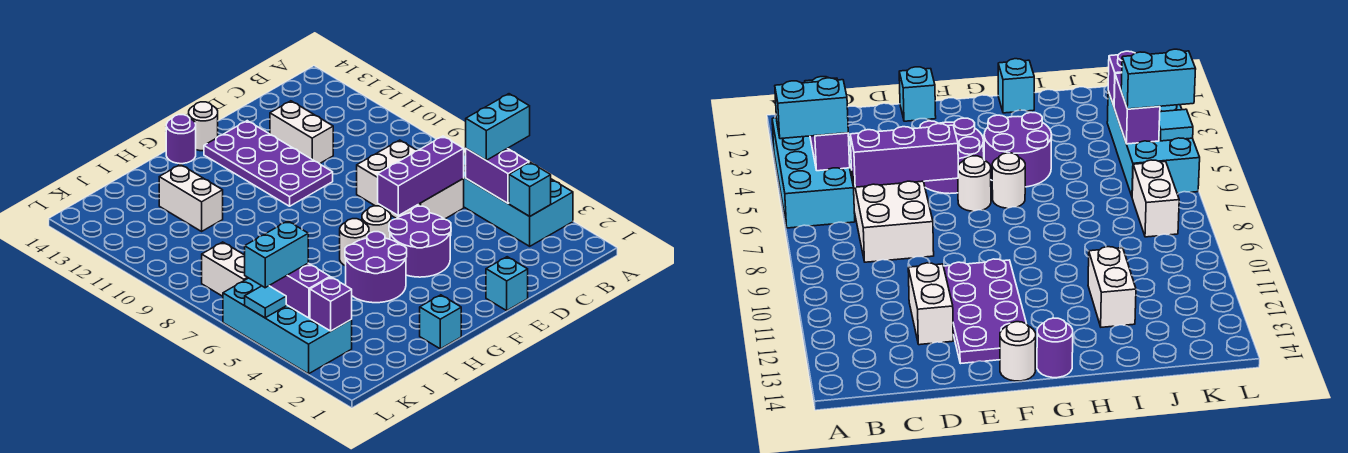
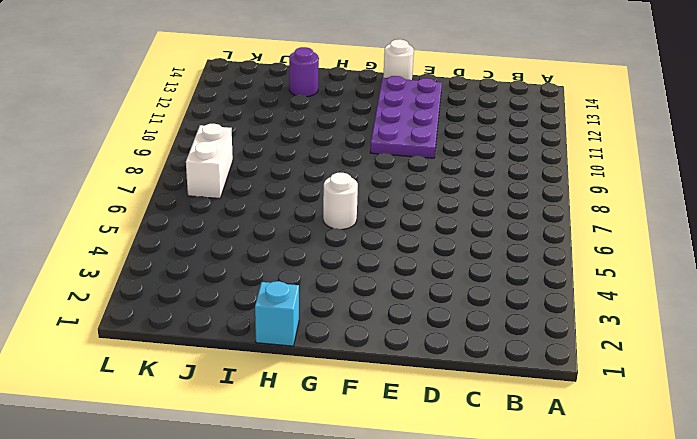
purple 1x1 round brick [289,47,319,97] -> purple 1x1 round brick moved to [166,115,196,164]
none -> cyan 2x4 brick [463,153,573,246]
none -> white 2x3 brick [357,140,464,219]
none -> white 1x2 brick [270,101,333,164]

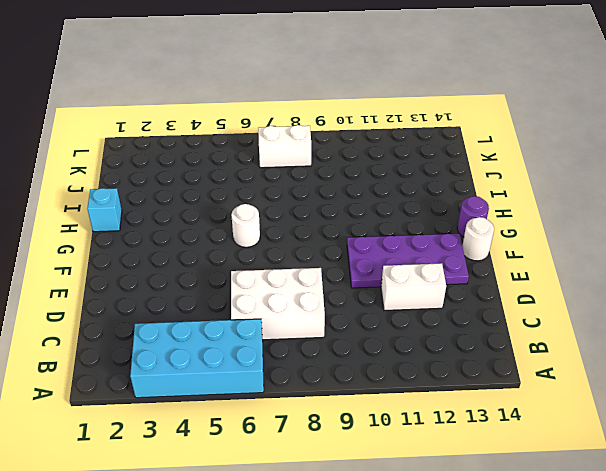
none -> cyan 1x1 brick [486,257,528,311]
none -> purple 2x2 round brick [389,206,451,277]
none -> white 1x1 round brick [362,206,391,239]

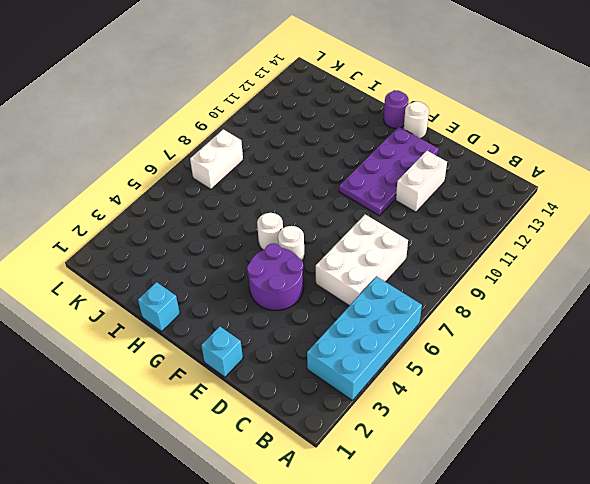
none -> purple 2x2 round brick [345,232,407,303]
none -> white 1x2 brick [159,165,223,231]
none -> cyan 2x4 brick [223,278,352,374]

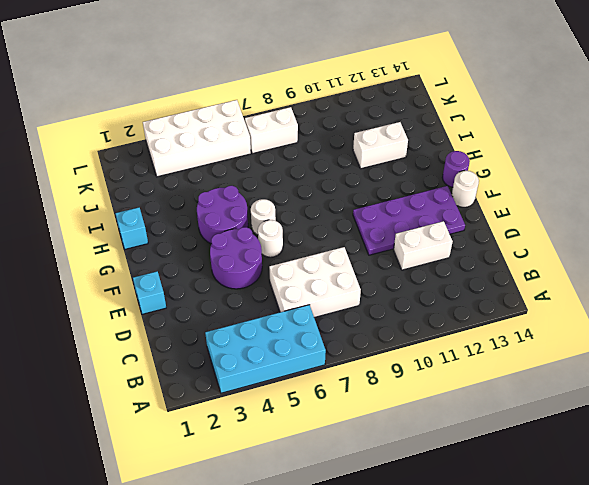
white 2x4 brick [143,100,251,177] -> cyan 2x4 brick [223,278,352,374]
none -> cyan 1x1 brick [509,162,551,216]
none -> purple 1x2 brick [466,149,529,203]
none -> purple 1x3 brick [378,136,464,215]

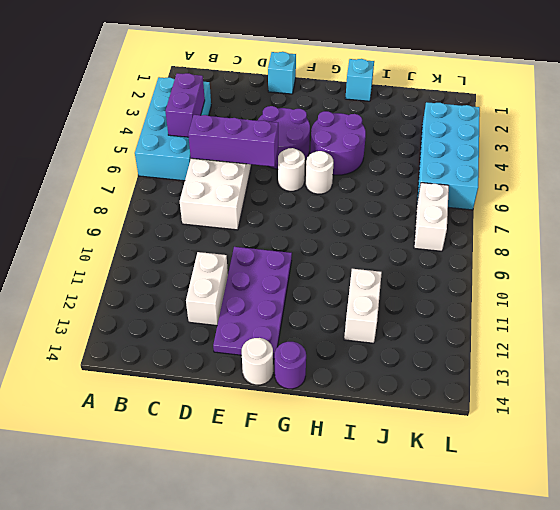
none -> cyan 1x1 brick [509,162,551,216]
none -> purple 1x1 brick [310,277,352,331]
none -> purple 1x2 brick [269,263,330,318]

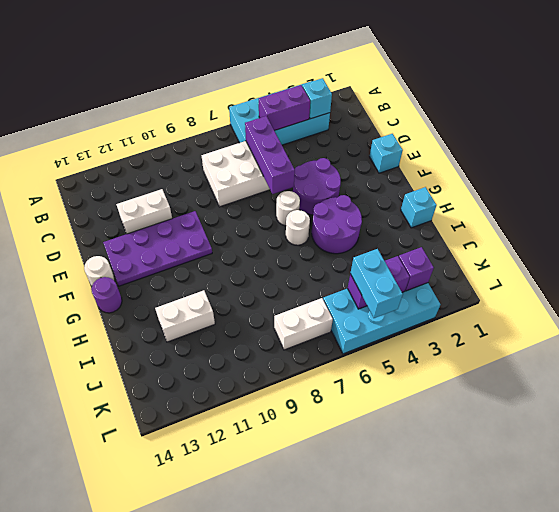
none -> cyan 1x1 tile [245,286,286,318]
none -> cyan 1x2 brick [466,94,530,160]

